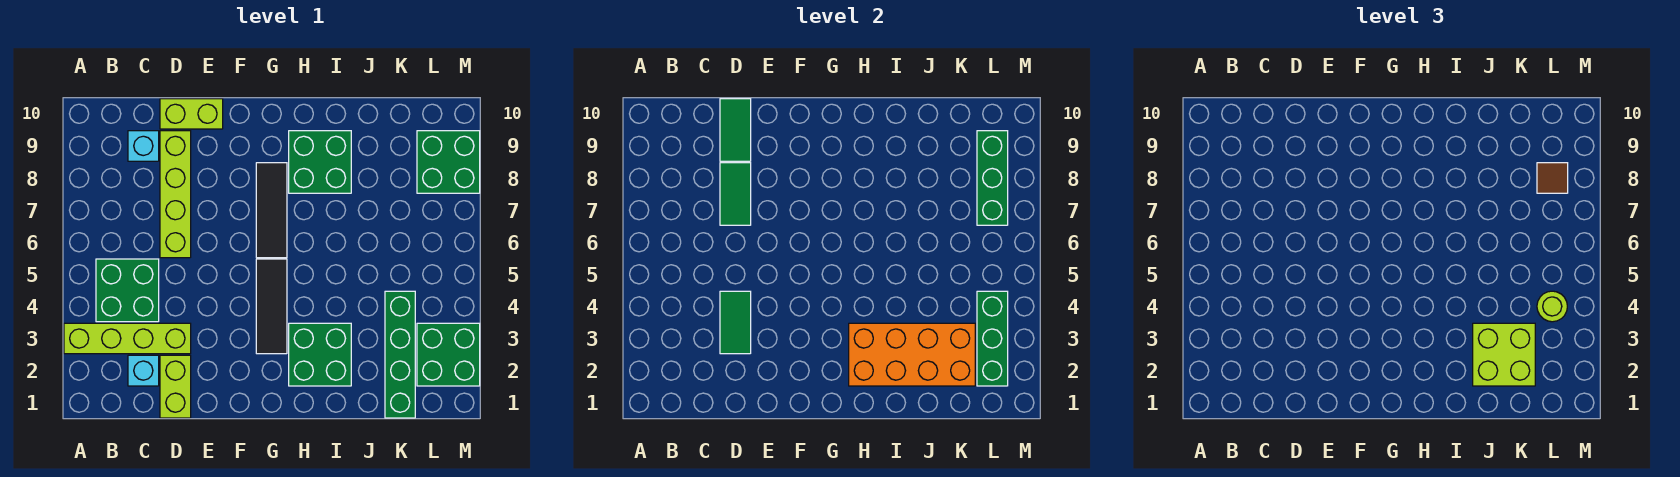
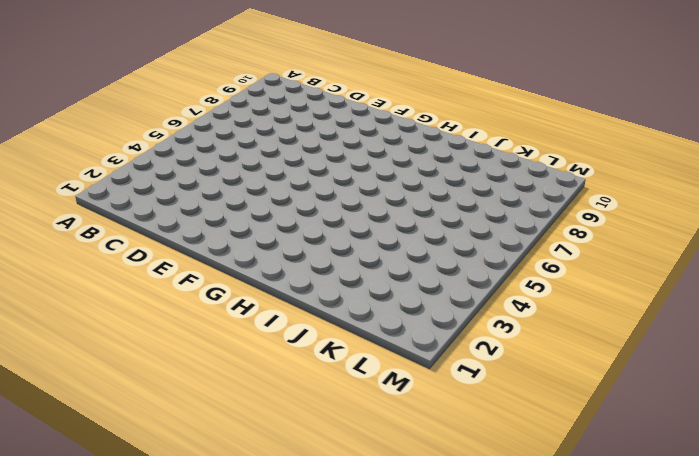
none -> lime 1x4 brick [64,323,191,354]
none -> green 2x2 brick [96,259,159,322]
none -> cyan 1x1 brick [128,355,159,386]

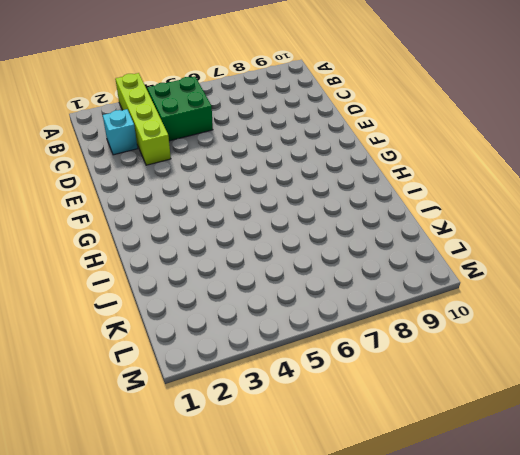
none -> cyan 1x1 brick [128,131,159,161]
none -> lime 1x2 brick [160,355,191,418]
none -> lime 1x4 brick [160,131,191,258]

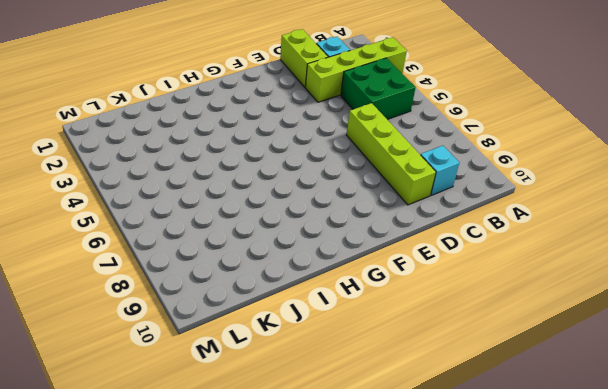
none -> lime 1x2 brick [160,99,223,129]
none -> black 1x3 tile [256,259,287,354]
none -> black 1x3 tile [256,163,287,258]

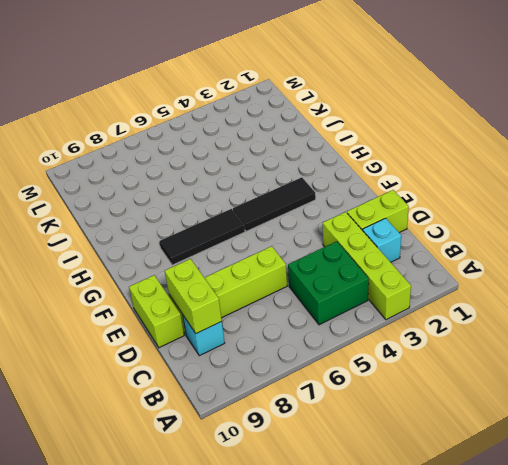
lime 1x2 brick [165,259,222,334] -> green 1x2 tile [720,99,751,161]
none -> green 2x2 brick [289,323,351,386]
none -> green 2x2 brick [289,131,351,193]
none -> green 1x4 brick [385,291,415,418]

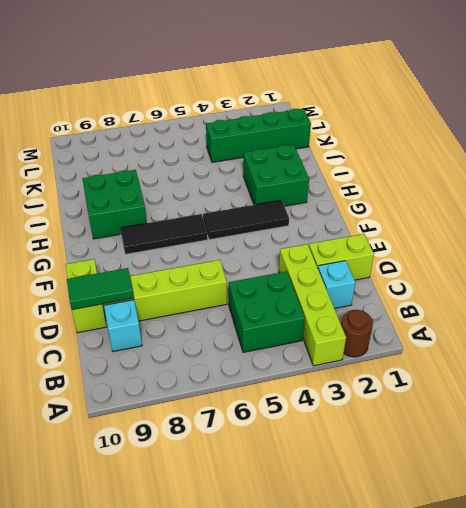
brown 1x1 round brick [341,310,373,357] -> none
none -> green 2x2 brick [417,323,480,386]
none -> green 2x2 brick [417,131,480,193]
none -> green 1x2 tile [720,291,751,354]

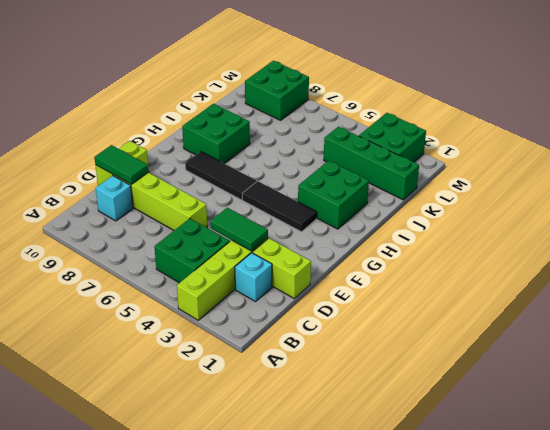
none -> green 1x2 tile [720,163,751,225]
none -> orange 2x4 brick [849,323,975,386]
none -> green 1x3 brick [977,291,1008,386]

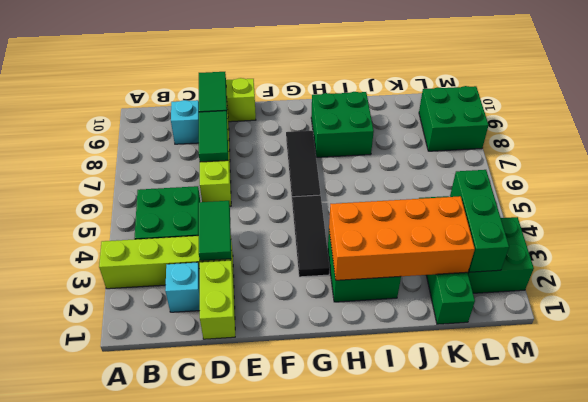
none -> green 1x3 brick [977,131,1008,225]
none -> lime 2x2 brick [1473,323,1535,386]
none -> lime 1x1 round brick [1537,291,1567,322]

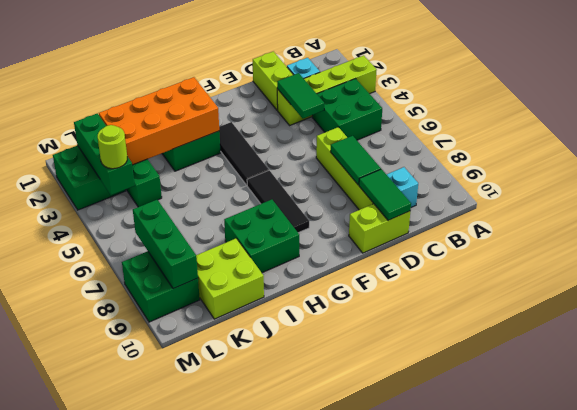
lime 2x2 brick [196,238,264,319] -> lime 2x2 brick moved to [1473,323,1535,386]
none -> brown 1x1 tile [1537,163,1568,193]

